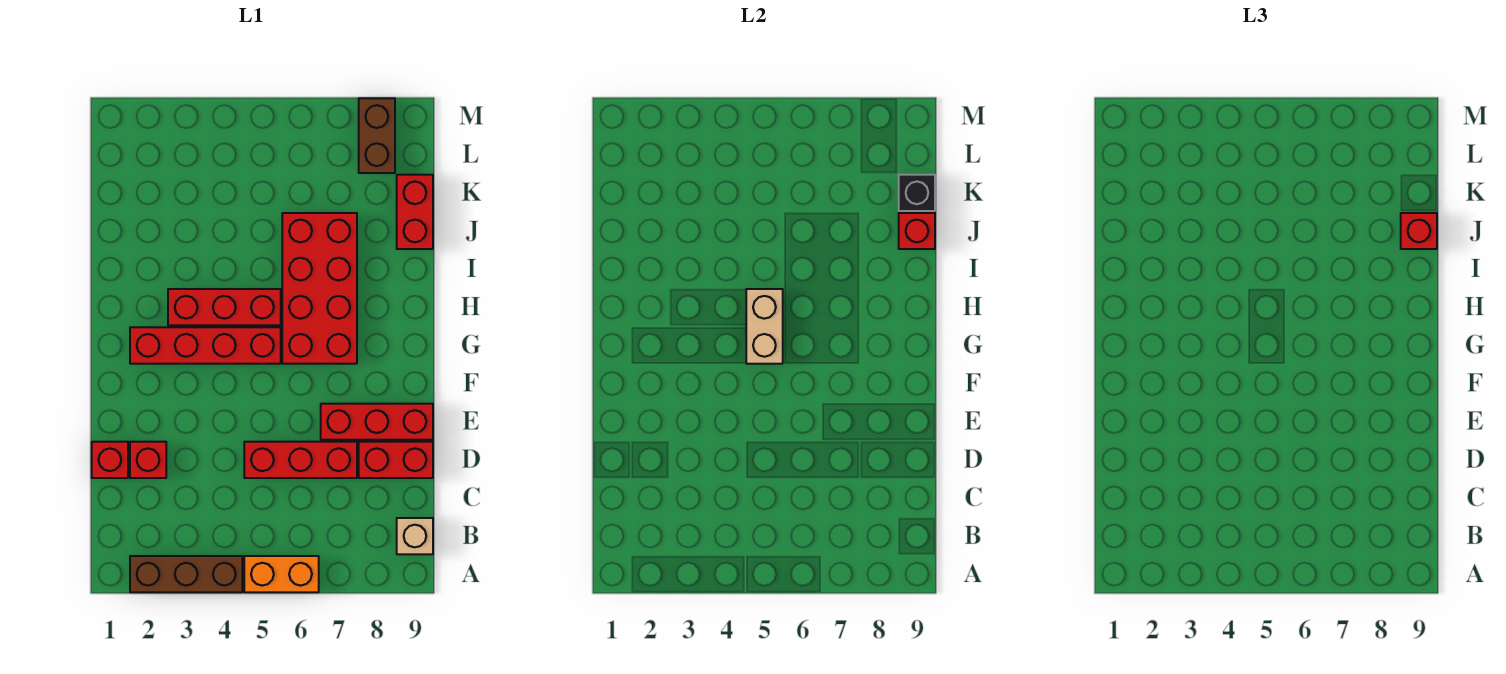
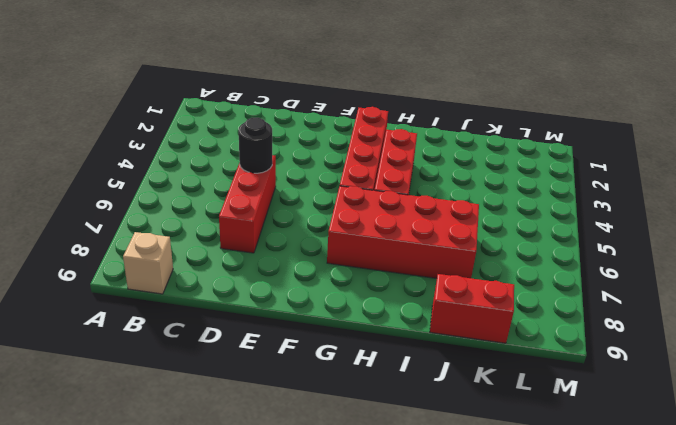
black 1x1 round brick [239,118,272,173] -> none
none -> brown 1x3 brick [130,556,242,592]
none -> orange 1x2 brick [244,556,319,592]
none -> red 1x1 brick [92,442,128,478]

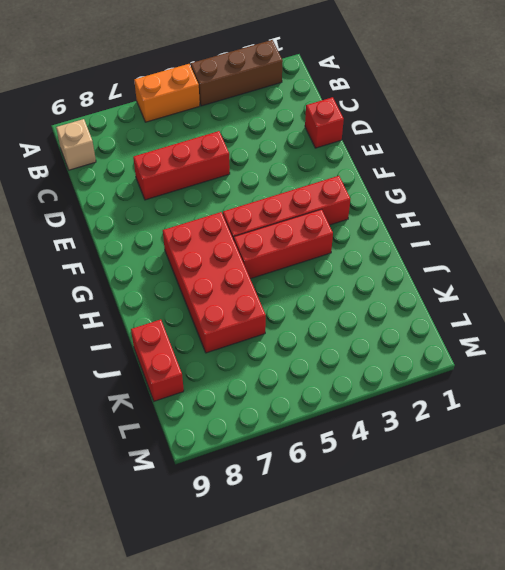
none -> red 1x1 brick [130,442,166,478]
none -> red 1x2 brick [359,442,433,478]
none -> red 1x3 brick [321,404,433,440]

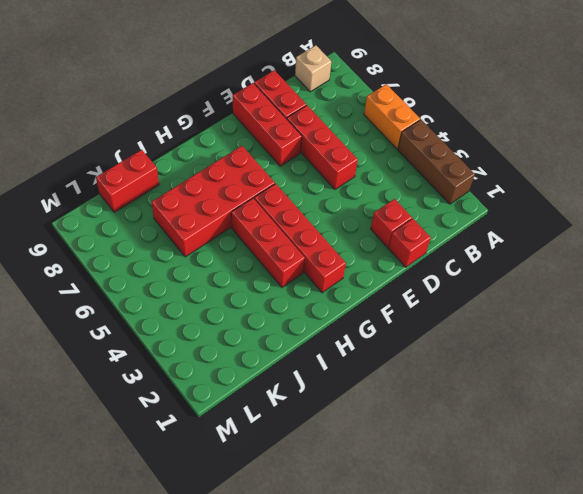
none -> brown 1x2 brick [359,98,395,173]
none -> tan 1x2 brick [746,289,783,364]
none -> red 1x1 brick [899,213,935,249]

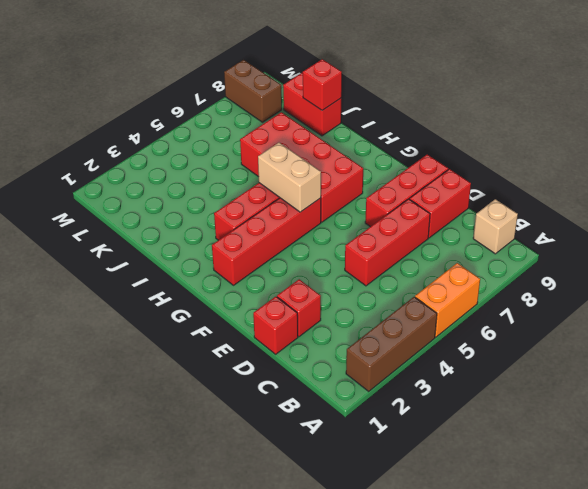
none -> black 1x1 brick [899,175,935,211]
none -> red 1x1 brick [1401,213,1437,249]

